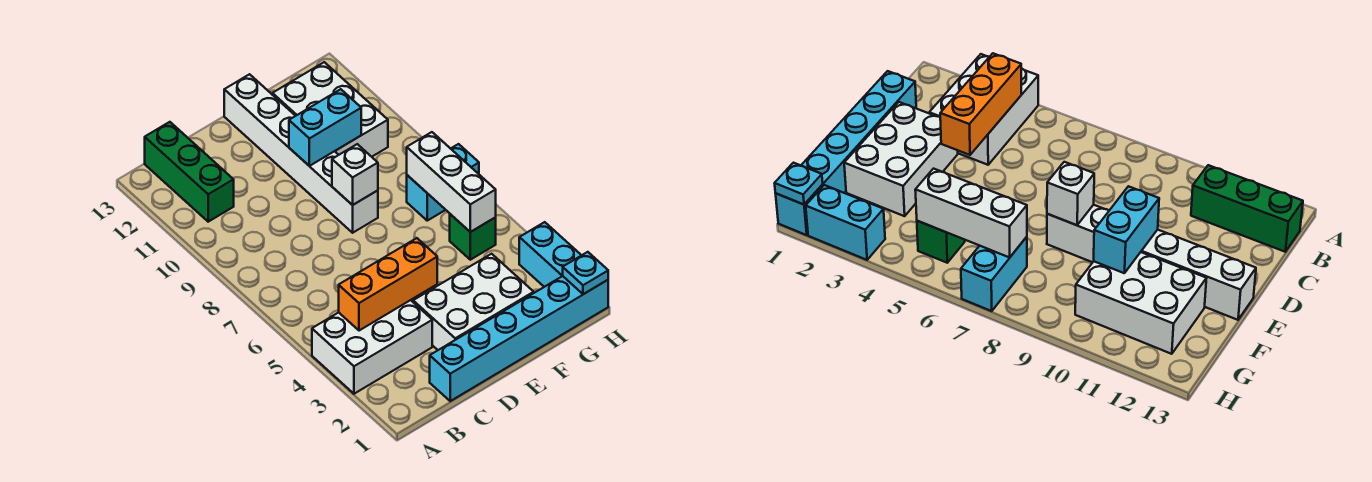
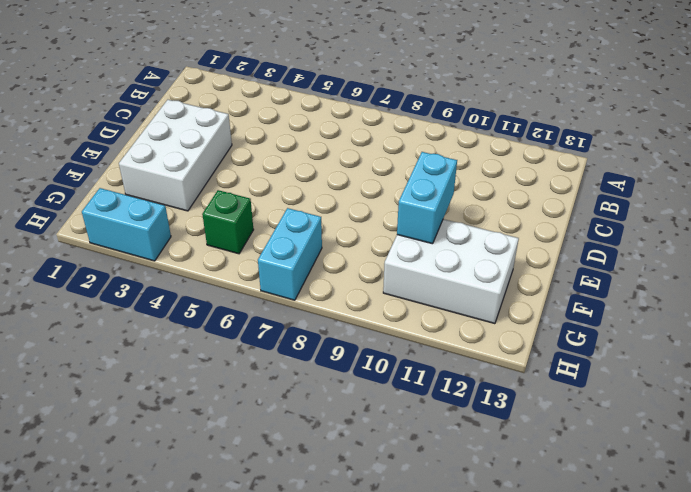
none -> white 2x3 brick [312,300,432,394]
none -> green 1x3 brick [145,122,234,222]
none -> cyan 1x6 brick [430,276,608,401]

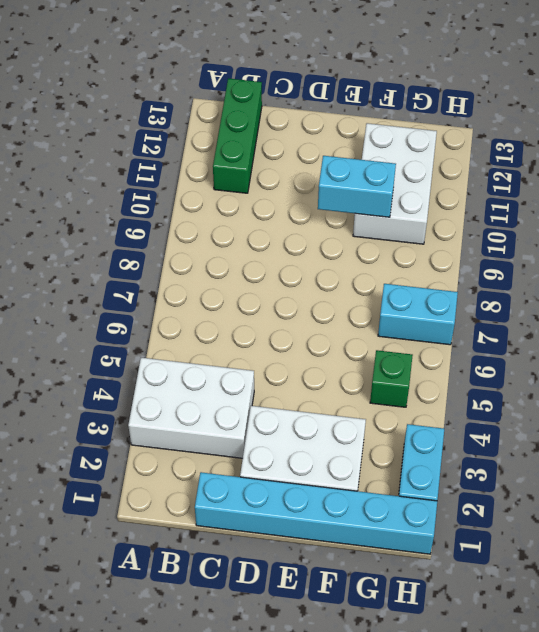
none -> white 1x6 brick [224,74,378,233]
none -> orange 1x3 brick [339,238,437,331]
none -> white 1x1 brick [332,144,378,205]

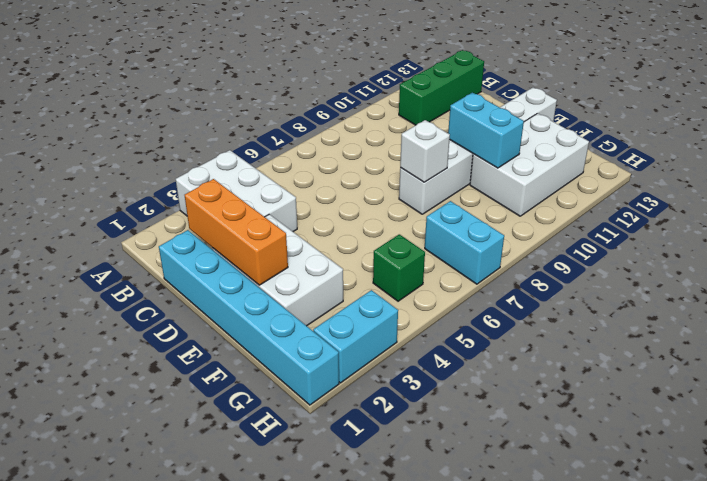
orange 1x3 brick [185,179,288,285] -> orange 1x3 brick moved to [339,238,437,331]
none -> white 1x3 brick [407,132,496,232]
none -> cyan 1x1 plate [563,252,608,294]

